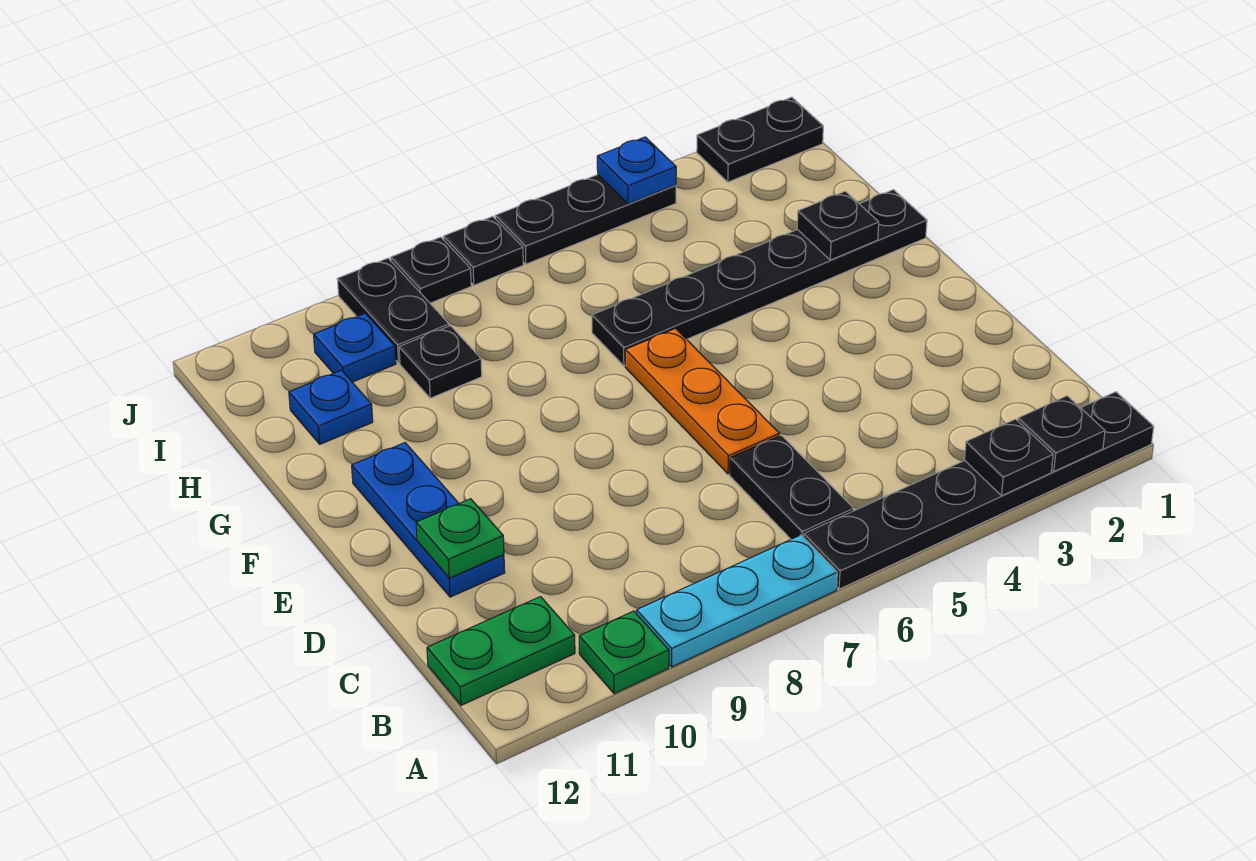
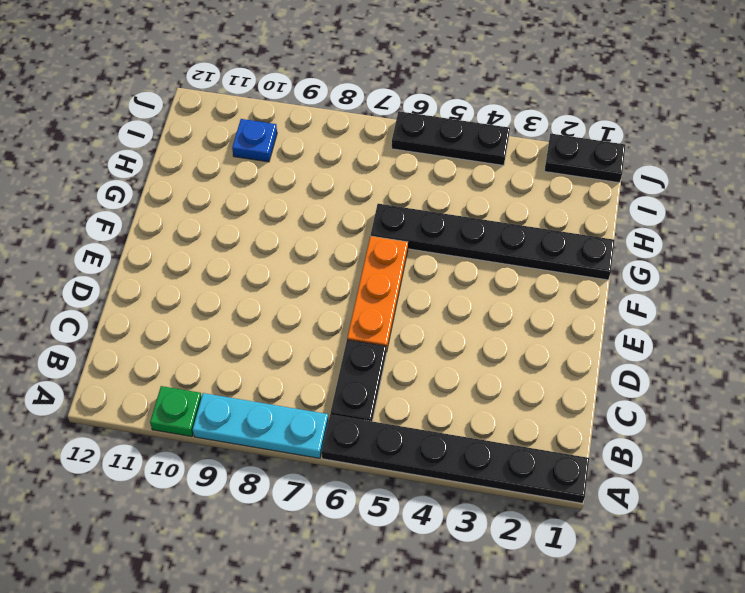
none -> green 1x2 plate [427,597,575,705]
none -> blue 1x3 plate [352,443,505,597]
none -> black 1x1 plate [399,326,482,398]

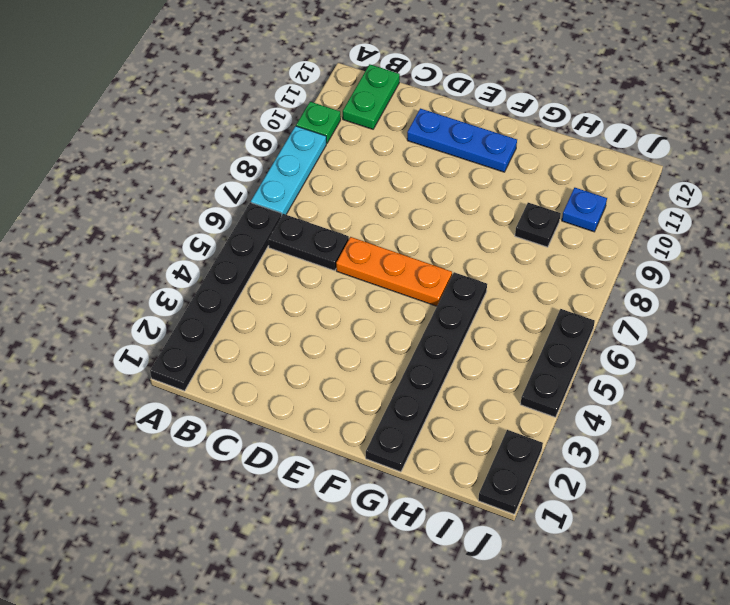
none -> blue 1x1 plate [289,370,373,444]
none -> black 1x2 plate [337,258,449,363]
none -> black 1x1 plate [443,216,523,285]

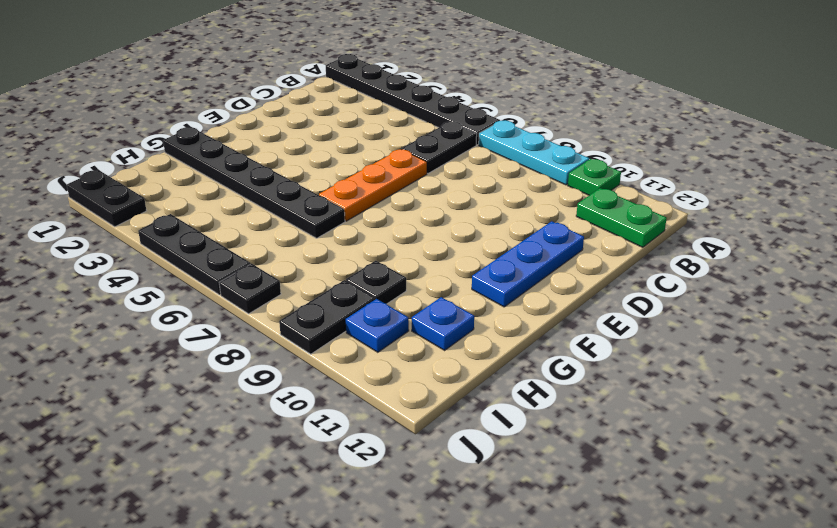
none -> black 1x1 plate [391,237,471,303]
none -> black 1x1 plate [1018,396,1105,471]
none -> black 1x1 plate [964,419,1053,496]

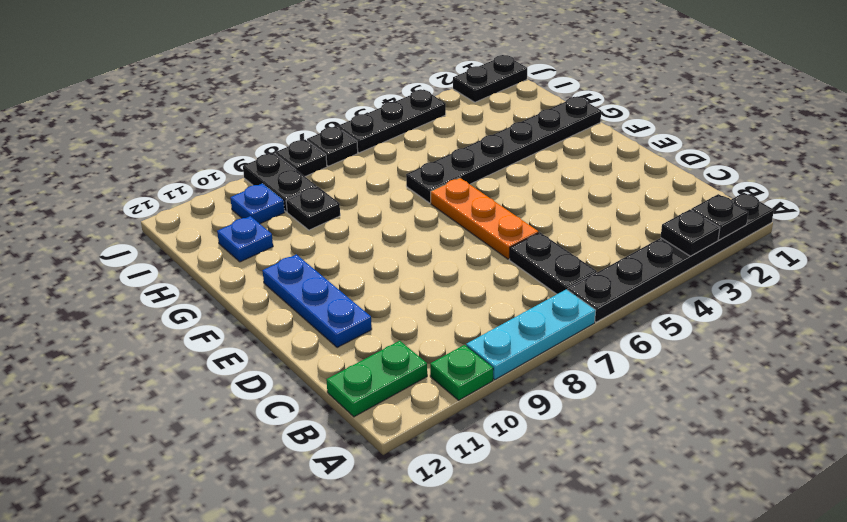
none -> green 1x1 plate [416,499,504,578]
none -> black 1x1 plate [797,191,879,260]
none -> blue 1x1 plate [597,137,676,204]

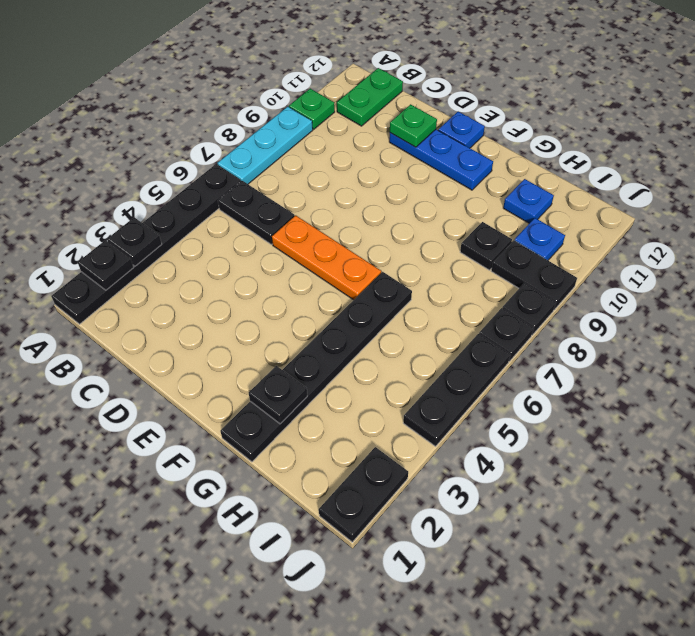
blue 1x1 plate [438,112,485,148] -> blue 1x1 plate moved to [597,137,676,204]

